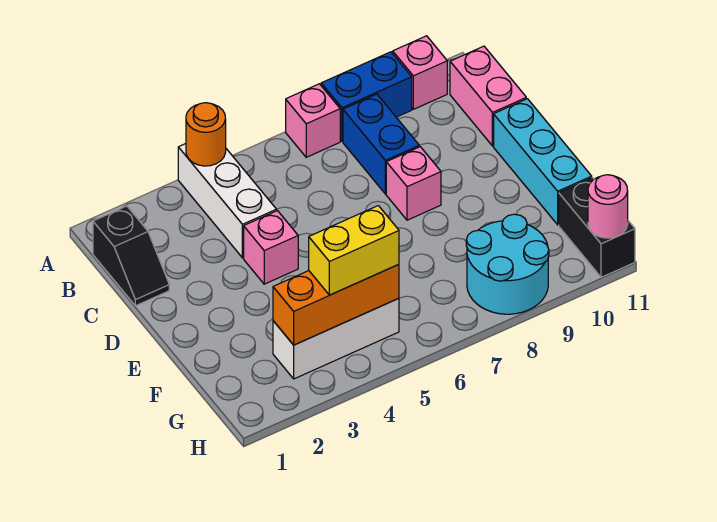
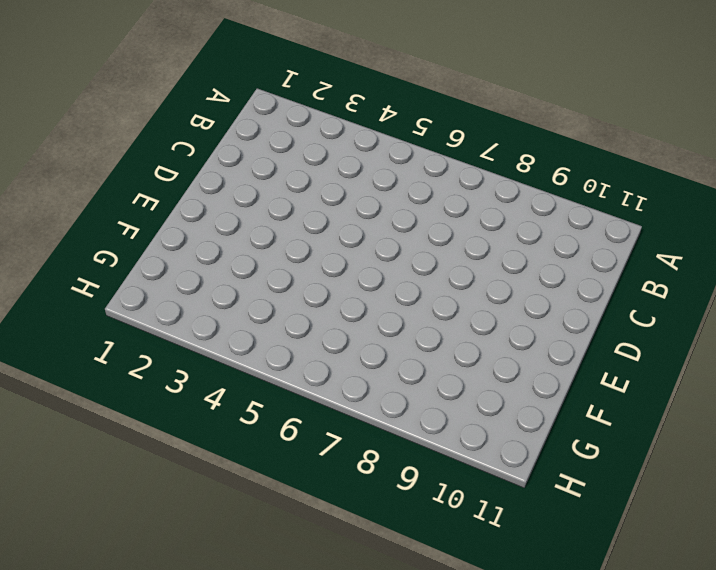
none -> white 1x3 brick [178,144,276,258]
none -> pink 1x1 brick [286,84,340,157]
none -> blue 1x2 brick [321,52,412,141]

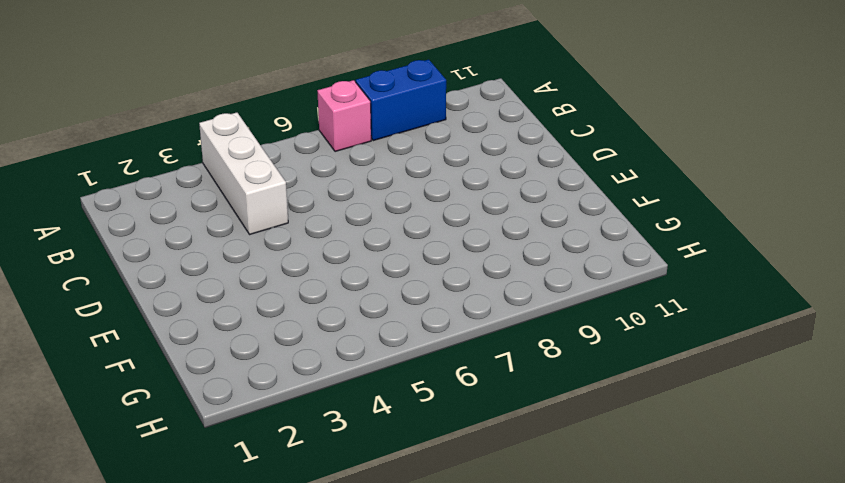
none -> pink 1x1 brick [393,36,447,109]
none -> black 1x2 slope [93,206,169,306]
none -> blue 1x2 brick [343,94,419,194]

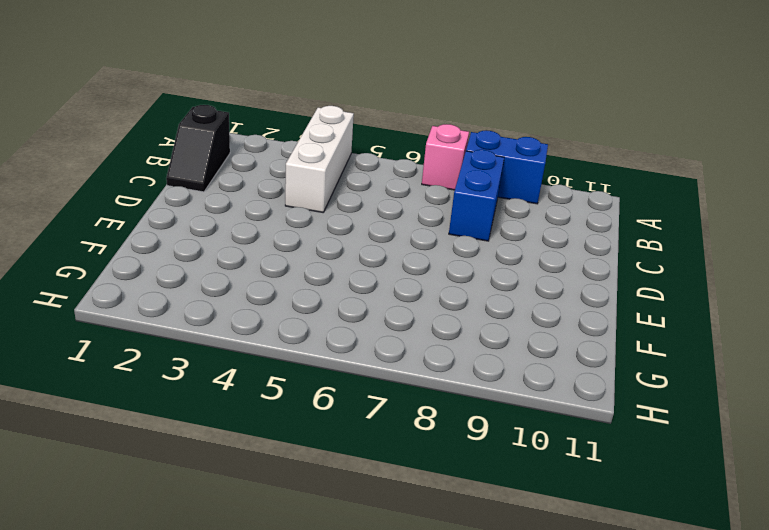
none -> pink 1x1 brick [393,36,447,109]
none -> pink 1x2 brick [450,46,526,146]
none -> pink 1x1 brick [244,211,298,284]

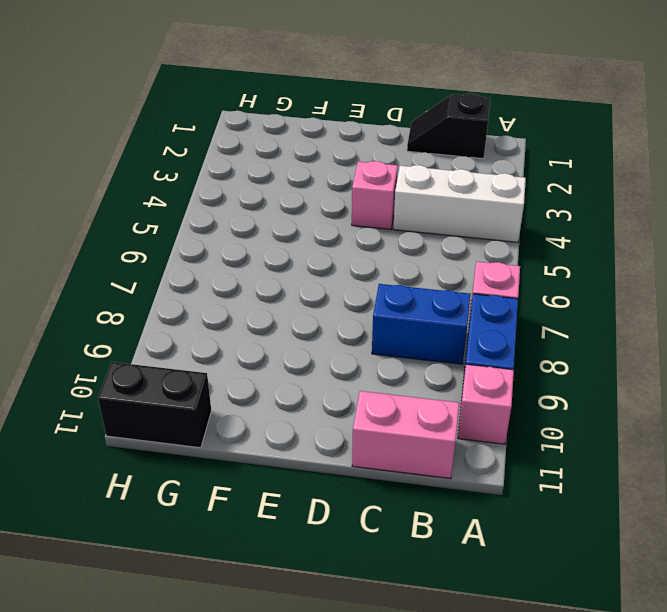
none -> pink 1x1 brick [386,147,441,220]
none -> cyan 1x3 brick [494,99,592,225]
none -> white 1x3 brick [273,298,399,379]

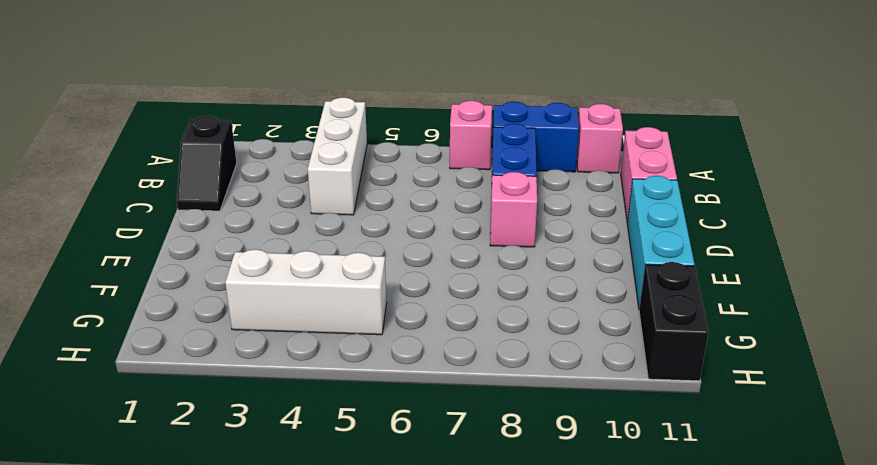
none -> pink 1x1 brick [244,211,298,284]
none -> cyan 2x2 round brick [466,214,549,314]
none -> orange 1x1 round brick [186,103,226,166]

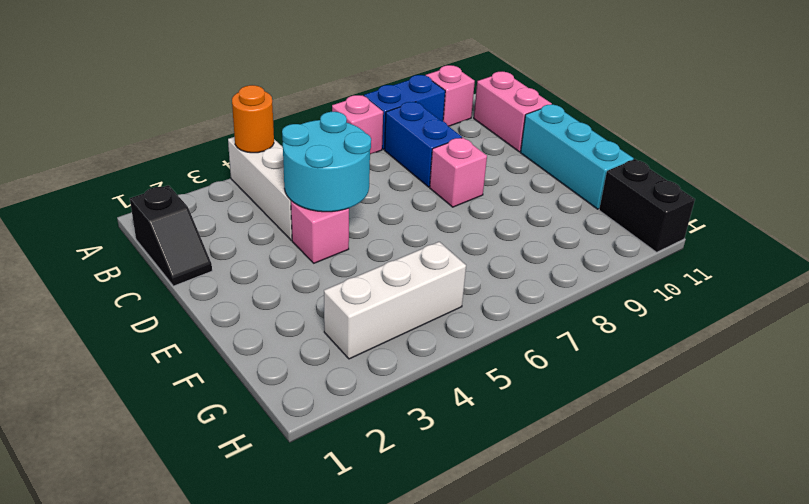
cyan 2x2 round brick [282,112,371,212] -> cyan 2x2 round brick moved to [466,214,549,314]
none -> orange 1x3 brick [273,264,399,345]
none -> pink 1x1 round brick [588,175,628,238]
none -> yellow 1x2 brick [309,206,399,295]

